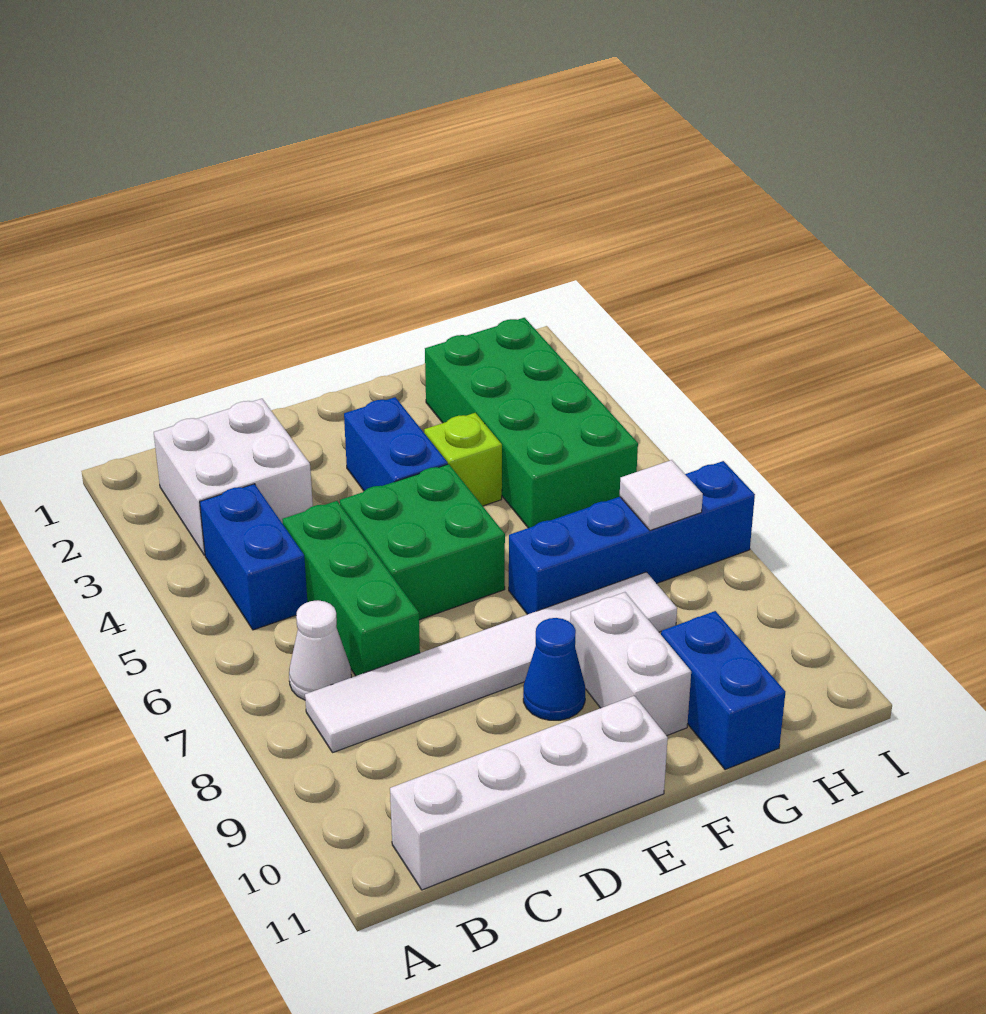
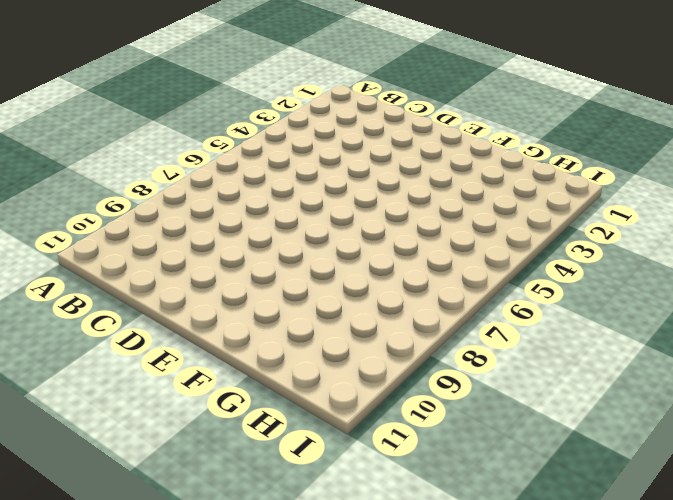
none -> white 2x2 brick [154,399,313,555]
none -> blue 1x2 brick [200,484,307,630]
none -> white 1x1 cone [289,600,351,700]

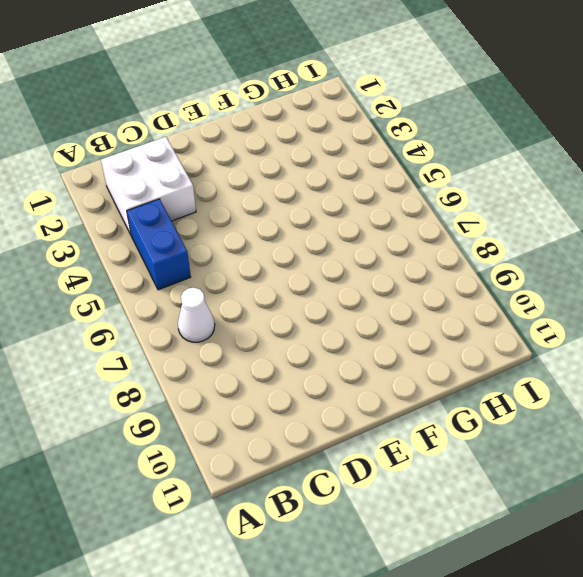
none -> white 1x6 tile [305,572,677,753]
none -> white 1x4 brick [390,696,668,890]
none -> green 1x3 brick [282,501,420,676]

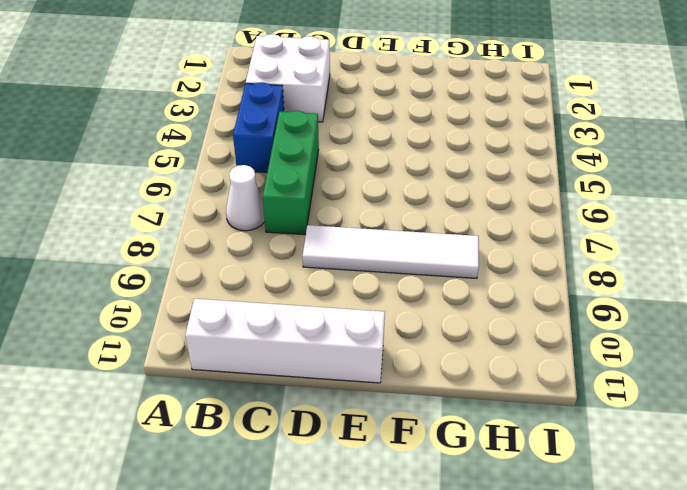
white 1x4 tile [303,225,479,278] -> white 1x6 tile [305,572,677,753]
none -> green 2x2 brick [340,464,505,620]
none -> blue 1x2 brick [344,397,448,491]
none -> blue 1x1 cone [523,618,585,720]

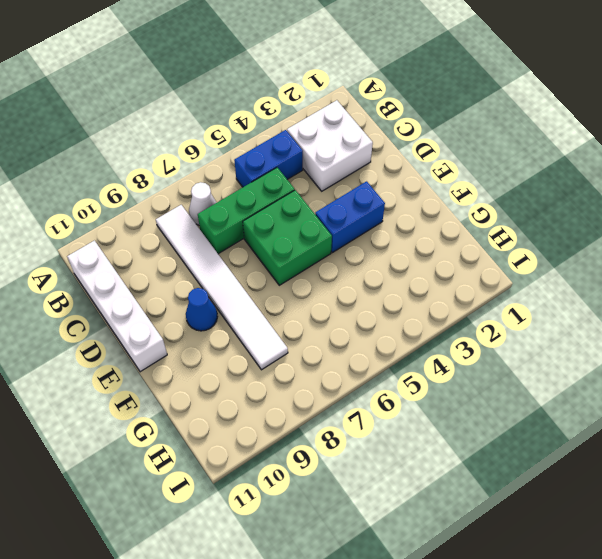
none -> lime 1x1 brick [424,413,502,506]
none -> blue 1x4 brick [509,461,755,614]
none -> white 1x2 brick [570,592,691,736]

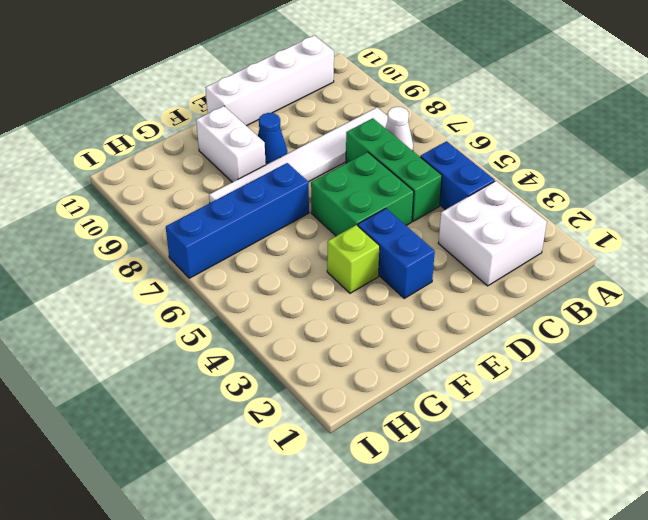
none -> green 2x4 brick [425,318,638,528]
none -> blue 1x2 brick [661,611,785,770]
none -> white 1x1 tile [620,460,703,530]

